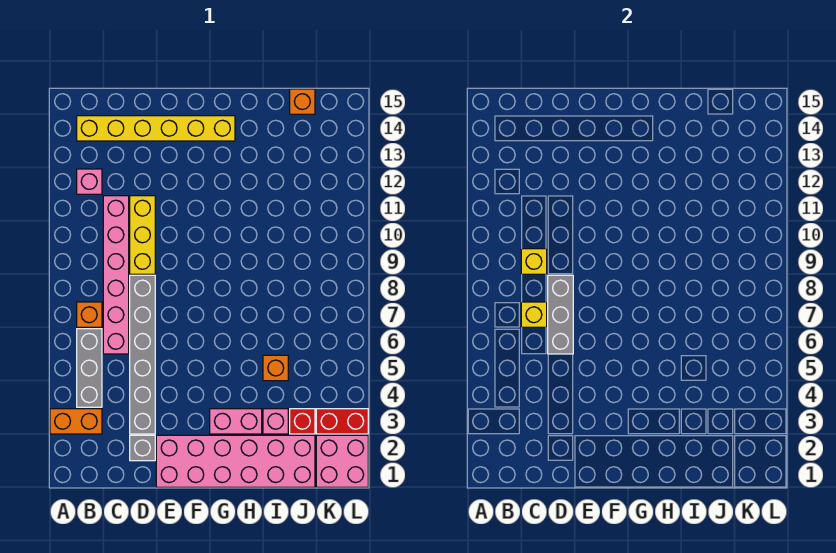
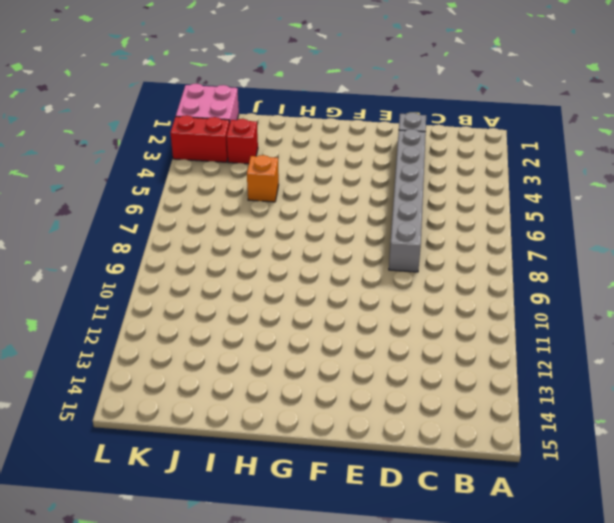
none -> orange 1x2 brick [50,409,102,434]
none -> grey 1x3 brick [77,329,102,407]
none -> orange 1x1 brick [77,302,102,327]

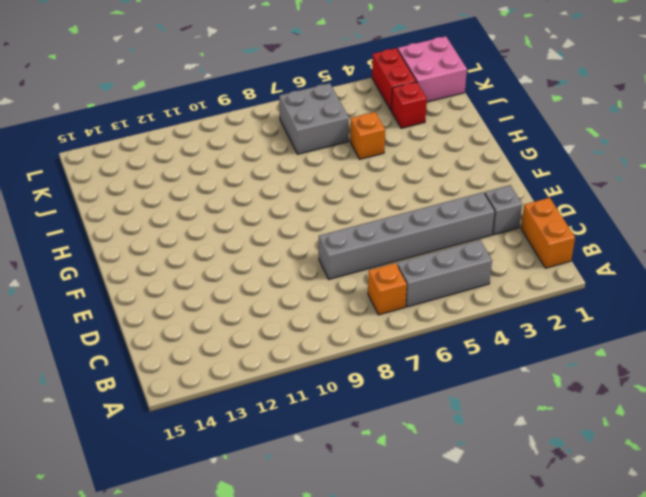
orange 1x2 brick [521,198,575,268] -> orange 1x2 brick moved to [50,409,102,434]
grey 2x2 brick [279,83,349,154] -> none
none -> pink 1x1 brick [77,169,102,194]
none -> yellow 1x6 brick [77,116,235,141]
none -> pink 1x6 brick [103,196,129,354]

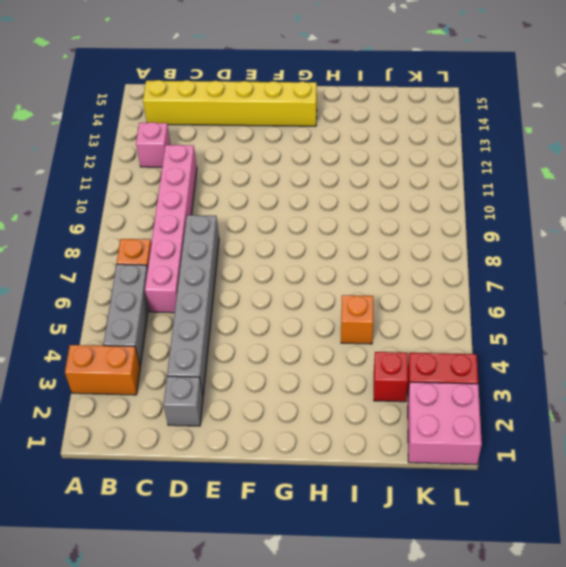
none -> yellow 1x3 brick [130,196,155,274]
none -> pink 2x6 brick [156,435,315,487]
none -> pink 1x2 brick [210,409,262,434]

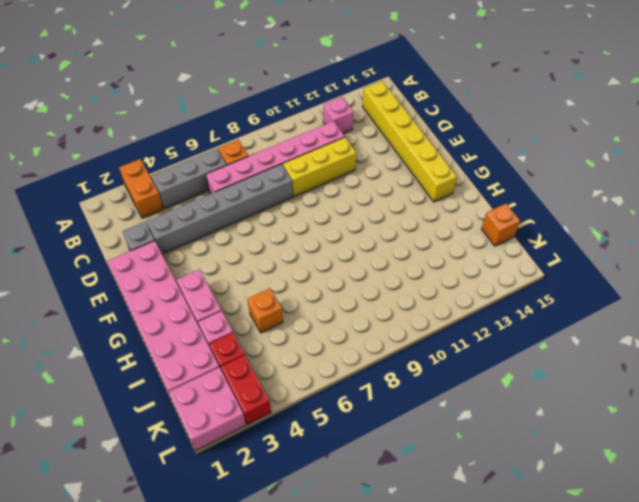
none -> yellow 1x1 brick [521,302,547,327]
none -> yellow 1x1 brick [521,249,547,274]
none -> grey 1x3 brick [548,275,573,354]

